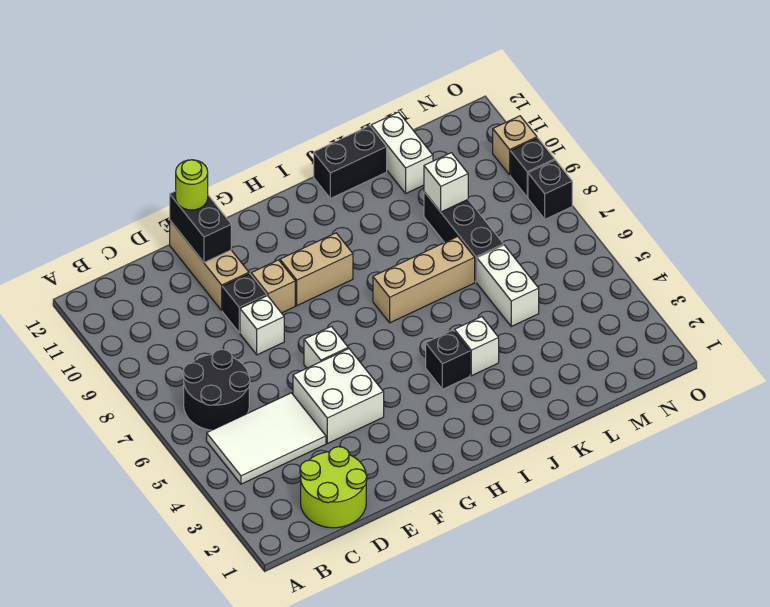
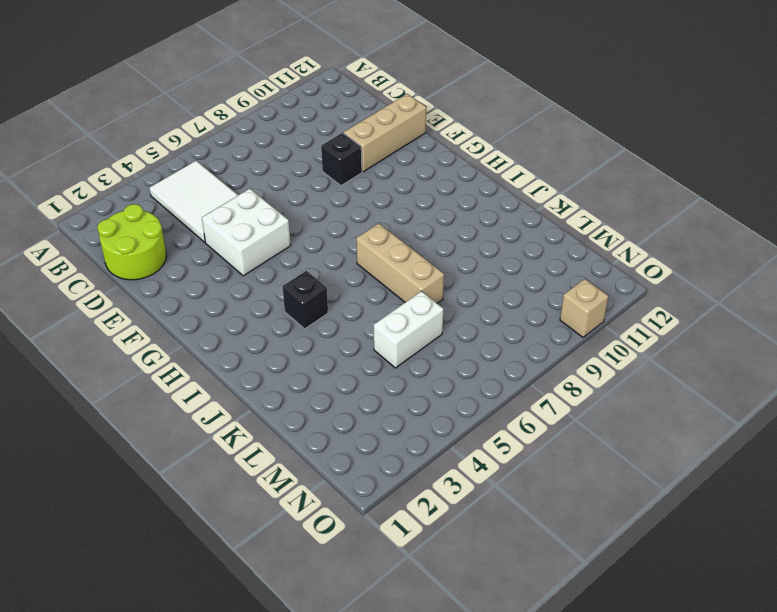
none -> black 2x2 round brick [183,349,250,430]
none -> white 1x1 brick [240,296,284,355]
none -> white 1x1 brick [304,326,348,368]

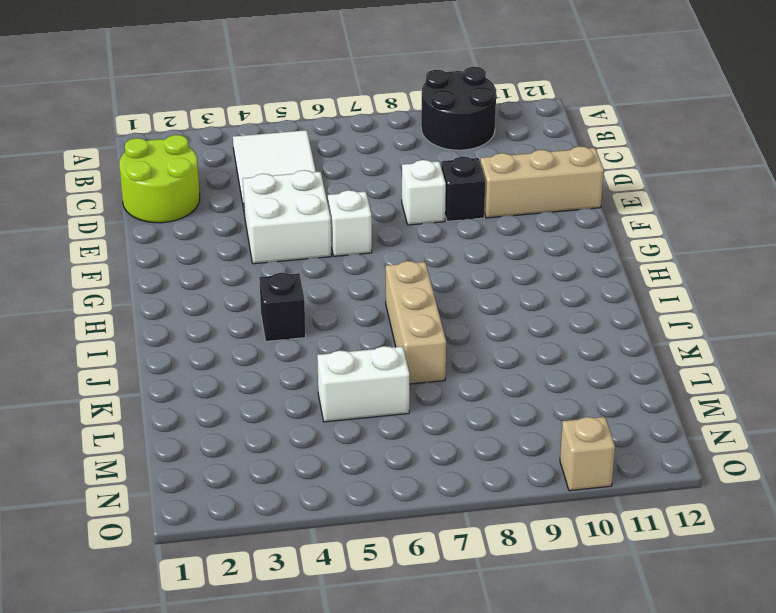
black 2x2 round brick [421,67,496,150] -> black 2x2 round brick moved to [183,349,250,430]
none -> tan 1x1 brick [251,260,295,313]
none -> tan 1x2 brick [280,233,353,306]
none -> white 1x1 brick [455,317,499,376]

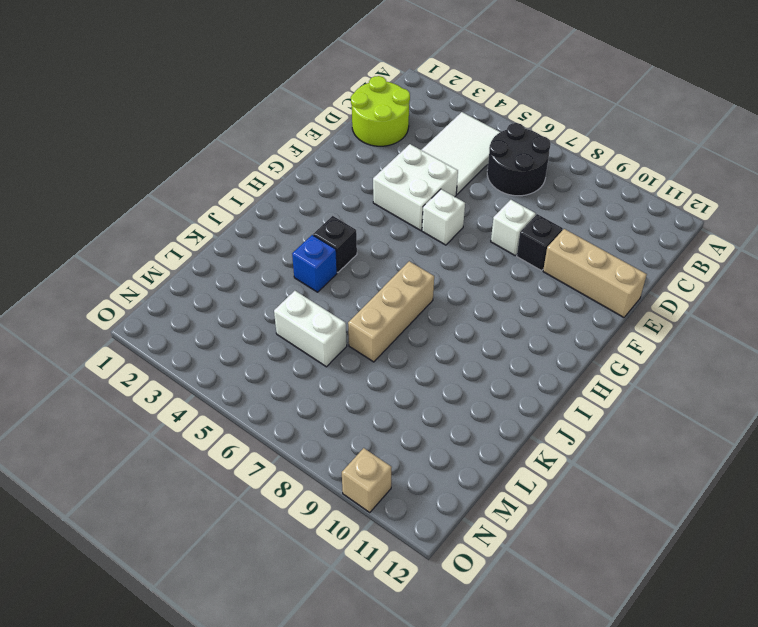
blue 1x1 brick [292,235,337,292] -> white 1x1 brick [455,317,499,376]
none -> tan 1x1 brick [251,260,295,313]
none -> tan 1x2 brick [280,233,353,306]
none -> black 1x2 brick [314,126,387,198]

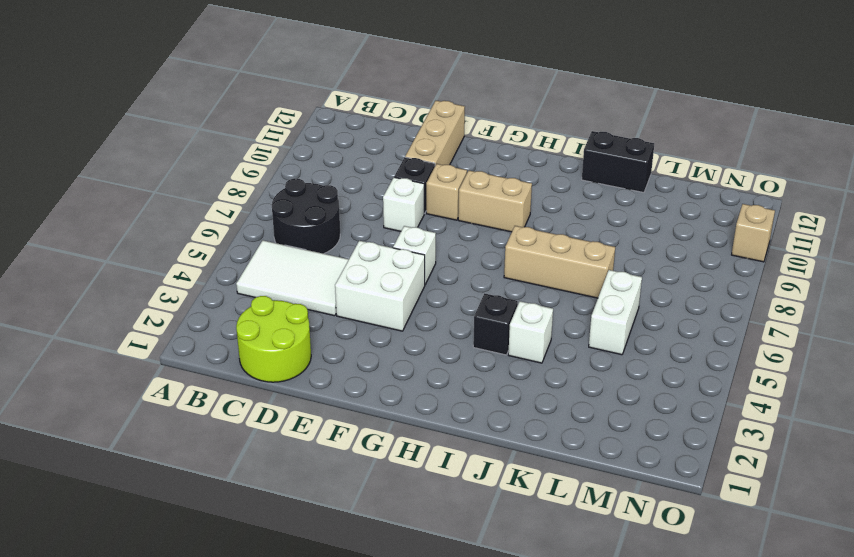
none -> black 1x3 brick [424,192,503,282]
none -> white 1x2 brick [371,112,433,193]
none -> black 1x1 brick [528,160,572,219]

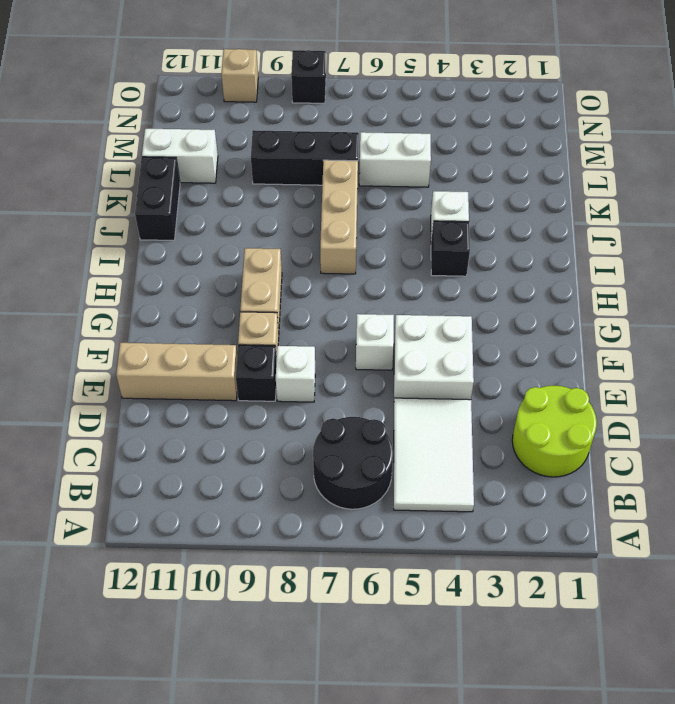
none -> black 1x1 brick [510,138,555,197]
none -> black 1x2 brick [170,191,231,263]
none -> white 1x1 brick [424,153,468,212]

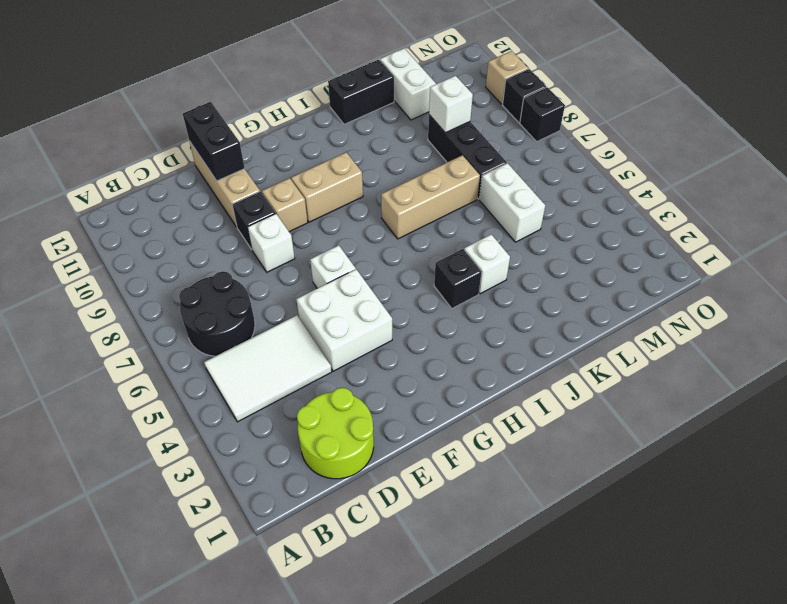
none -> lime 1x1 round brick [176,160,208,210]

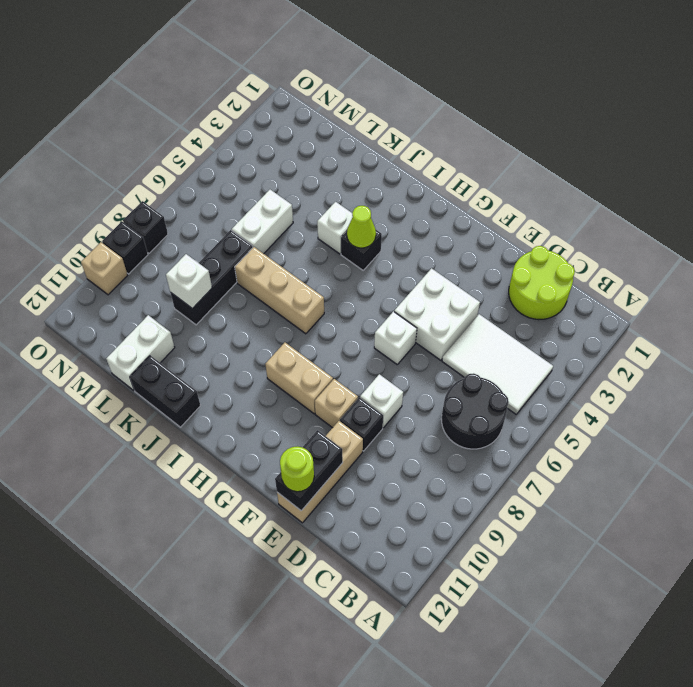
lime 1x1 cone [347,206,376,248] -> none

